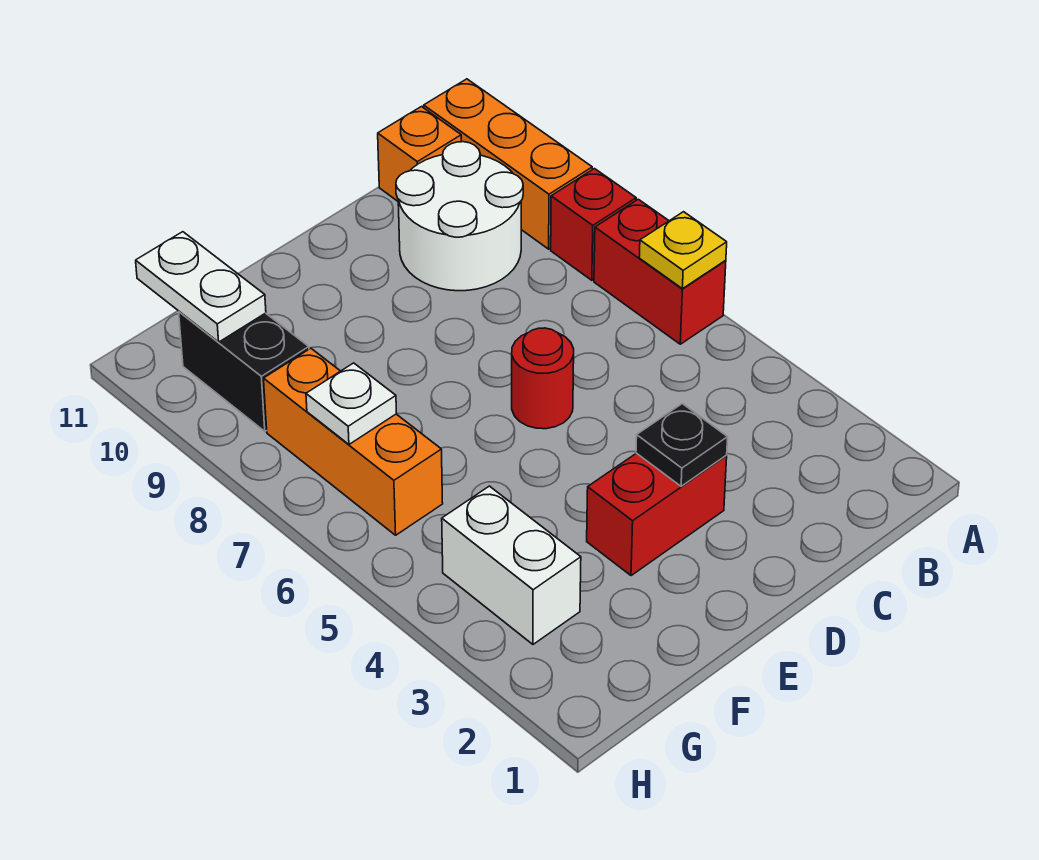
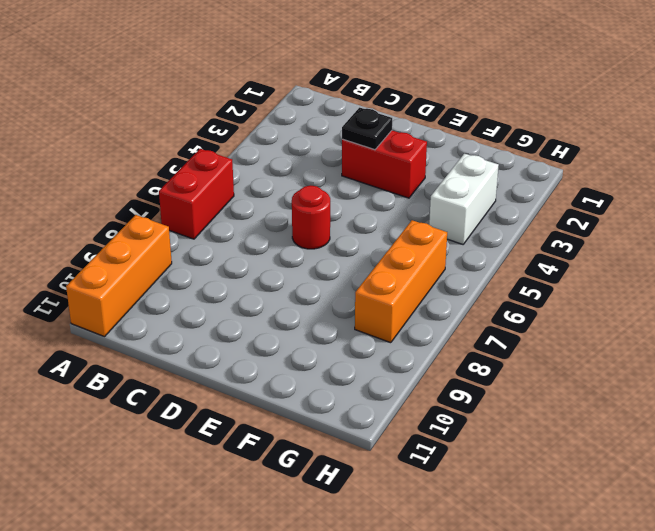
none -> red 1x1 brick [551,169,636,280]
none -> white 2x2 round brick [396,142,523,291]
none -> orange 1x1 brick [378,107,461,201]

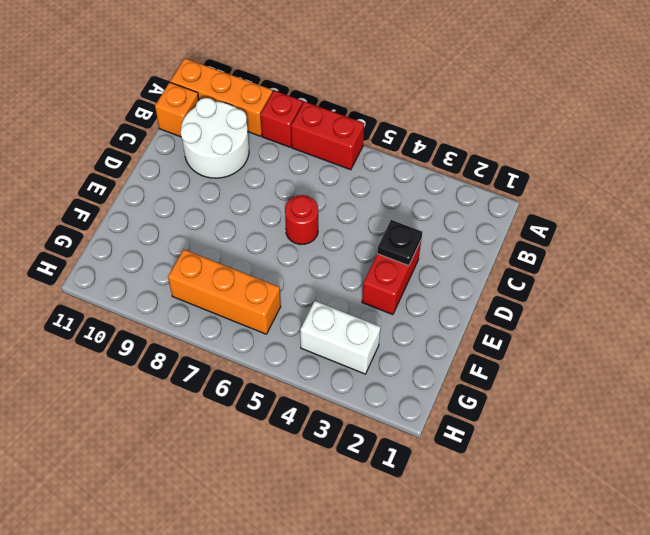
none -> black 1x2 brick [179,312,309,431]
none -> yellow 1x1 plate [639,212,727,289]
none -> white 1x1 plate [306,363,397,444]

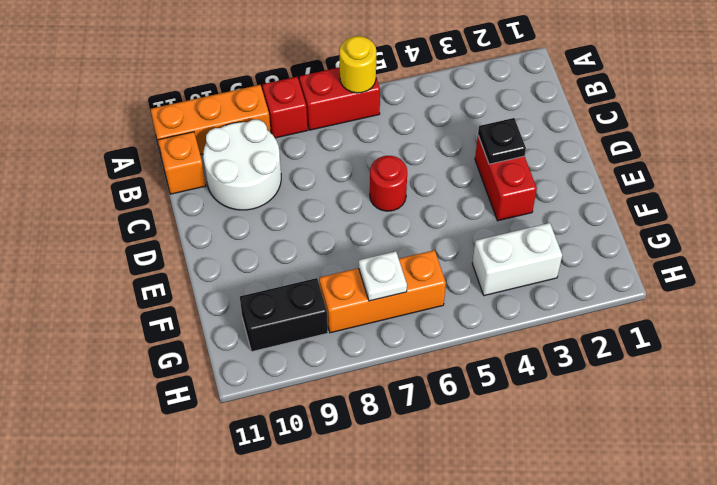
yellow 1x1 round brick [339,36,376,93] -> yellow 1x1 plate [639,212,727,289]
none -> white 1x2 plate [136,232,266,342]

